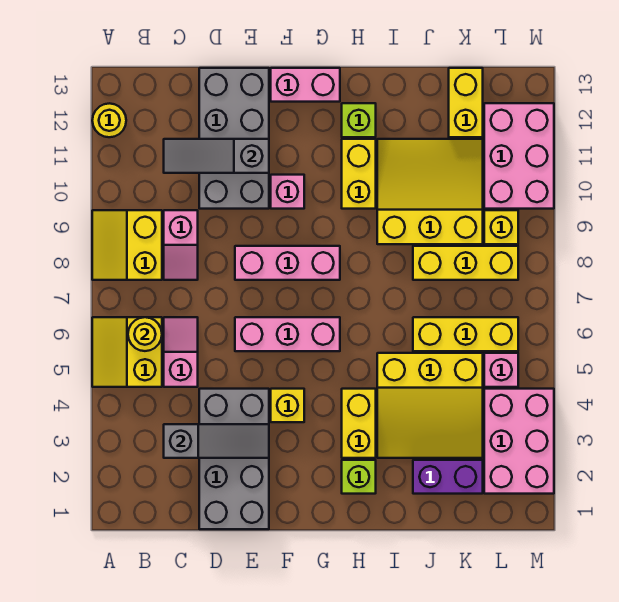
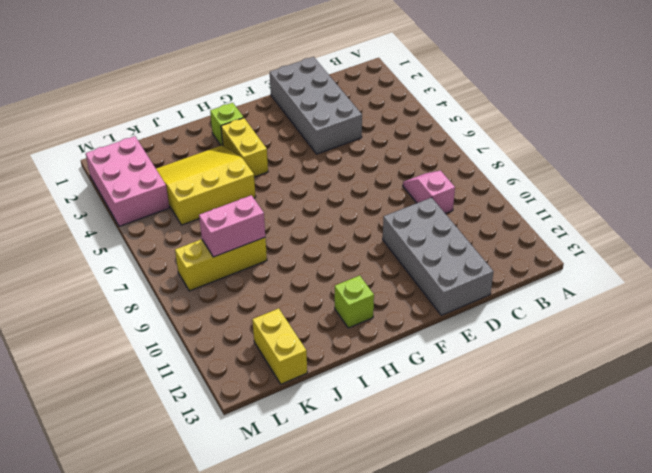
pink 1x2 brick [199,195,265,257] -> pink 1x2 brick moved to [271,68,340,102]
none -> yellow 2x2 slope [92,317,162,387]
none -> yellow 2x2 slope [92,210,162,280]
none -> yellow 1x1 round brick [92,103,126,137]

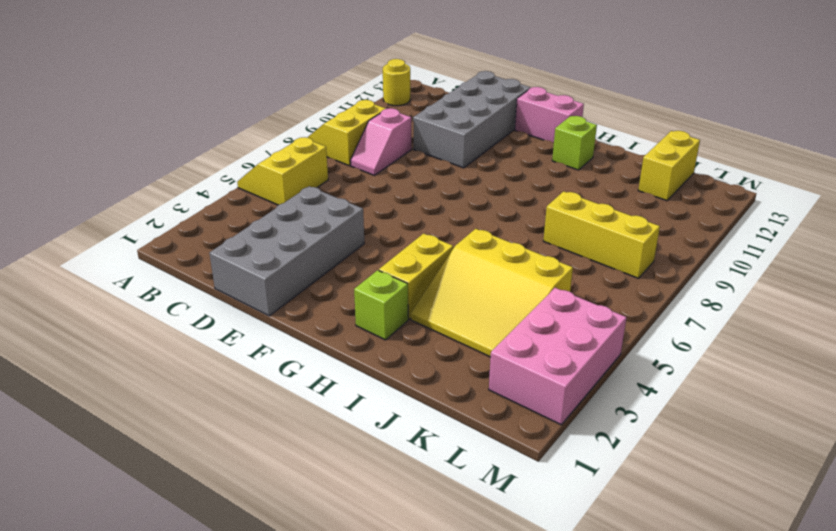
none -> pink 1x2 slope [164,317,198,387]
none -> pink 1x3 brick [235,317,340,351]
none -> pink 1x3 brick [235,246,340,280]

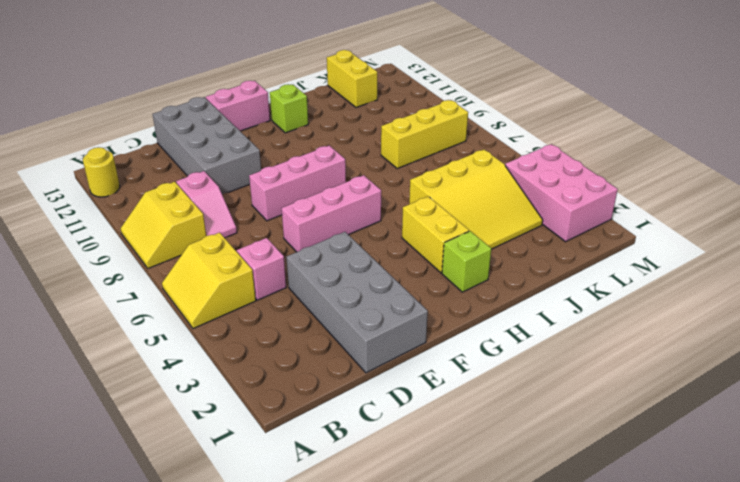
none -> yellow 1x1 brick [271,389,304,422]
none -> pink 1x1 brick [271,175,304,209]
none -> yellow 1x2 brick [342,139,376,209]

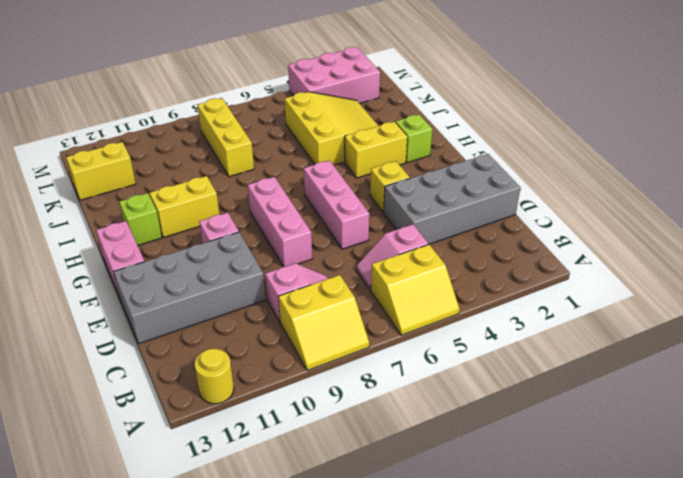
none -> yellow 3x3 slope [377,139,483,244]
none -> purple 1x2 brick [413,460,483,494]
none -> yellow 1x3 brick [413,317,518,351]

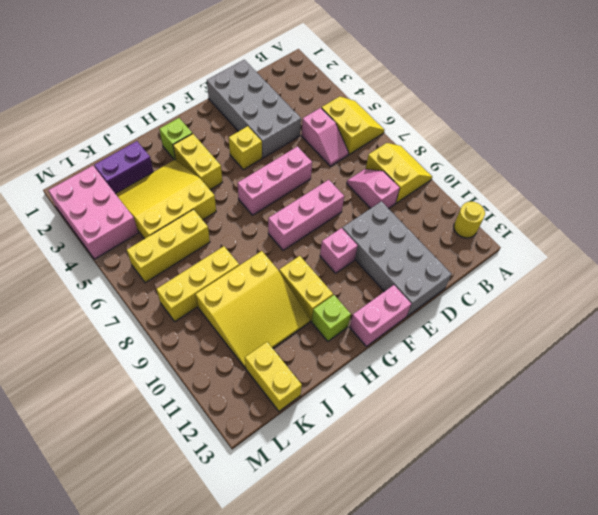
none -> pink 1x1 brick [484,353,518,387]
none -> yellow 1x1 brick [484,210,518,244]
none -> pink 2x3 brick [484,103,554,209]

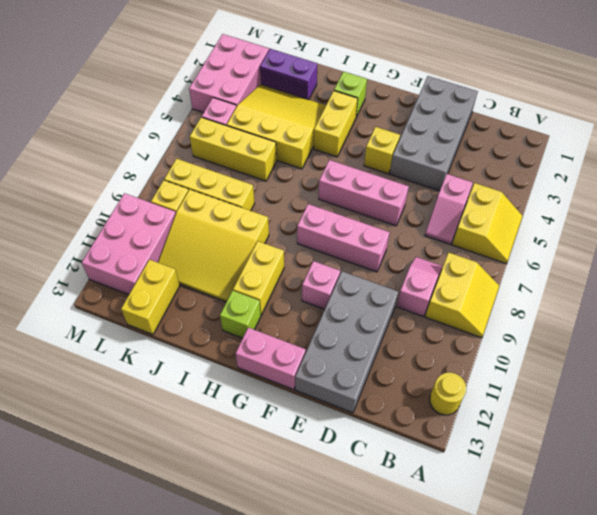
none -> yellow 1x1 round brick [128,317,162,351]
none -> grey 1x3 slope [164,424,269,458]
none -> grey 1x3 slope [164,139,269,173]

